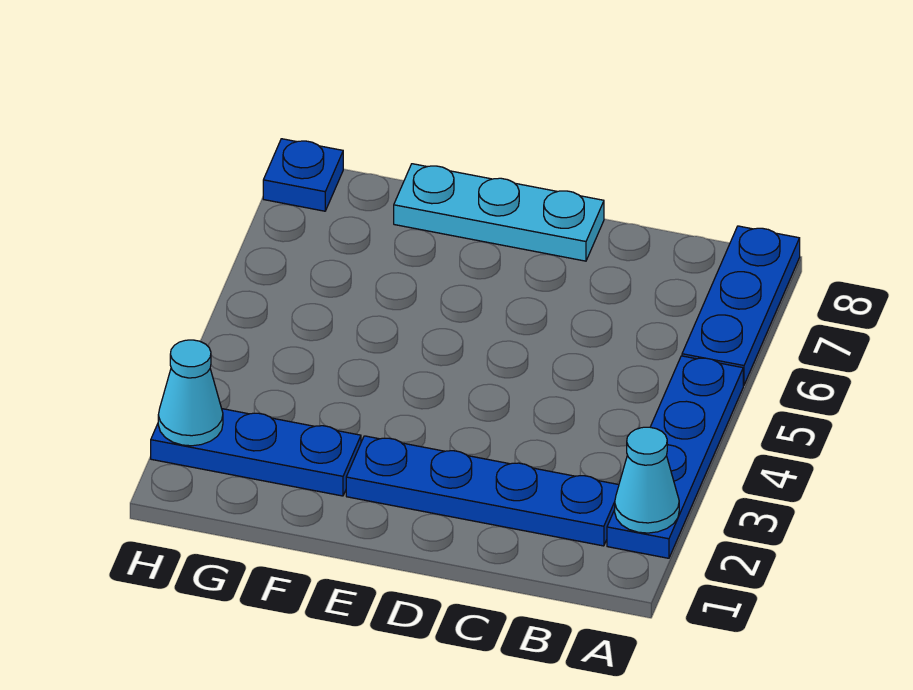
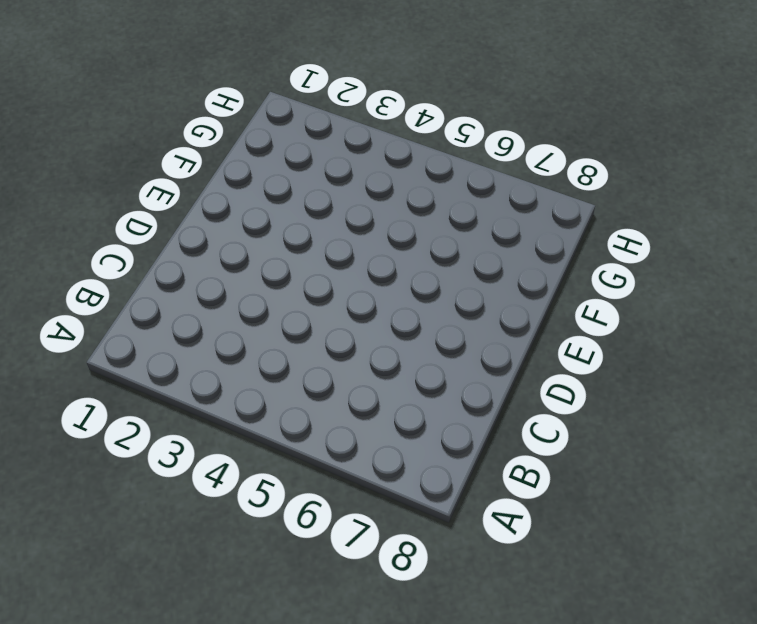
none -> blue 1x4 plate [607,356,743,558]
none -> blue 1x3 plate [682,226,800,385]

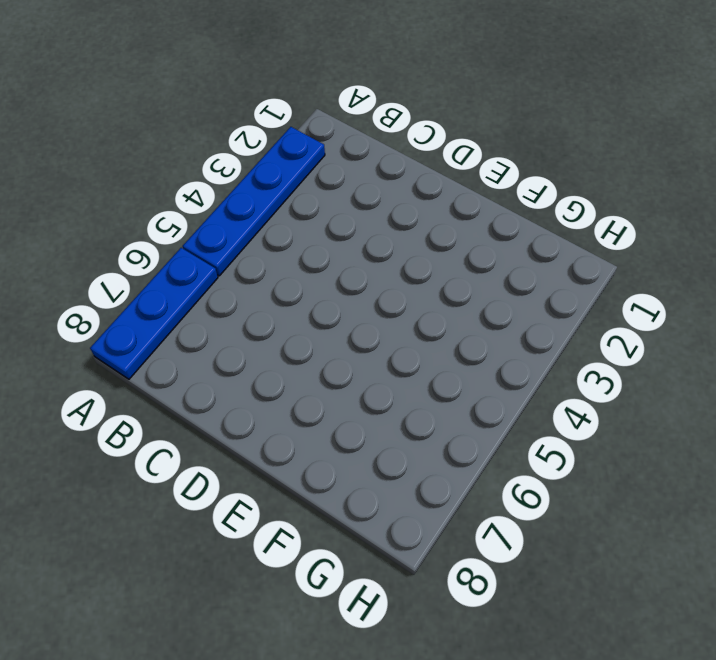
none -> blue 1x4 plate [346,436,619,546]
none -> cyan 1x3 plate [394,164,604,261]

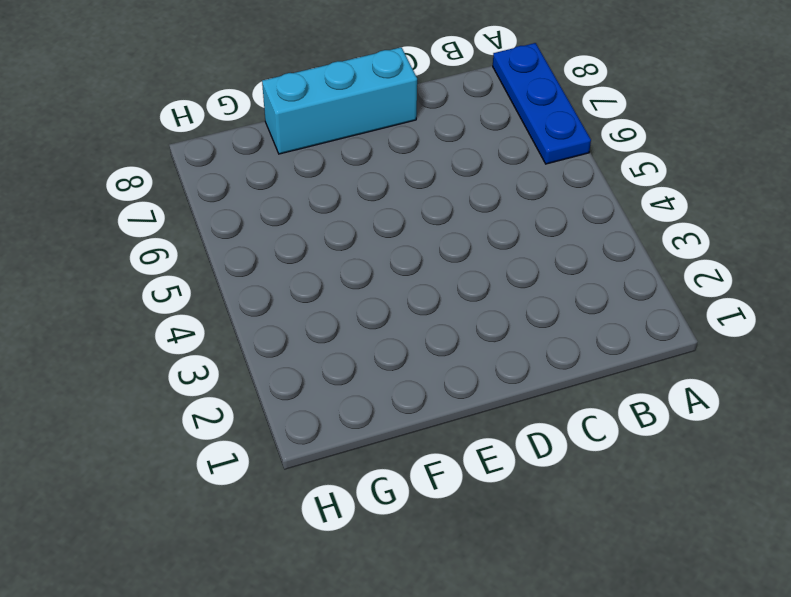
cyan 1x3 brick [262,47,417,154] -> cyan 1x3 plate [394,164,604,261]
none -> blue 1x4 plate [607,356,743,558]
none -> blue 1x4 plate [346,436,619,546]

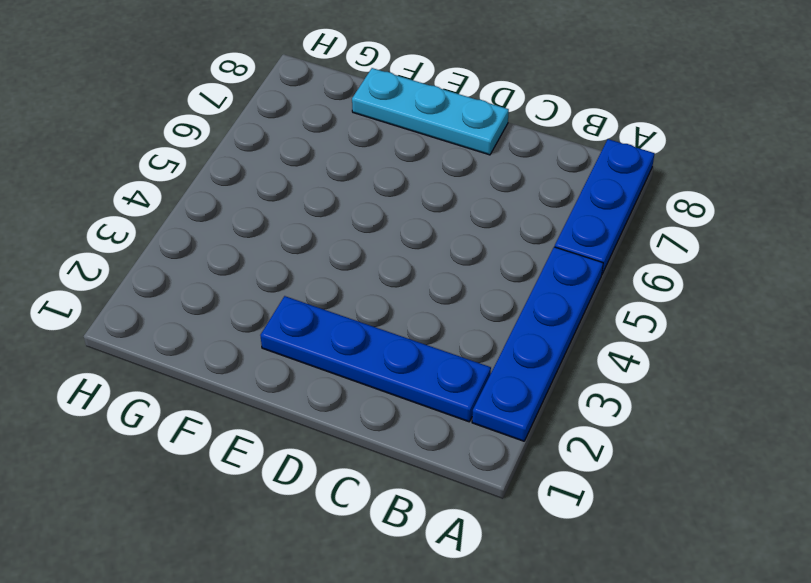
none -> blue 1x3 plate [151,409,361,496]
none -> blue 1x1 plate [263,139,343,211]

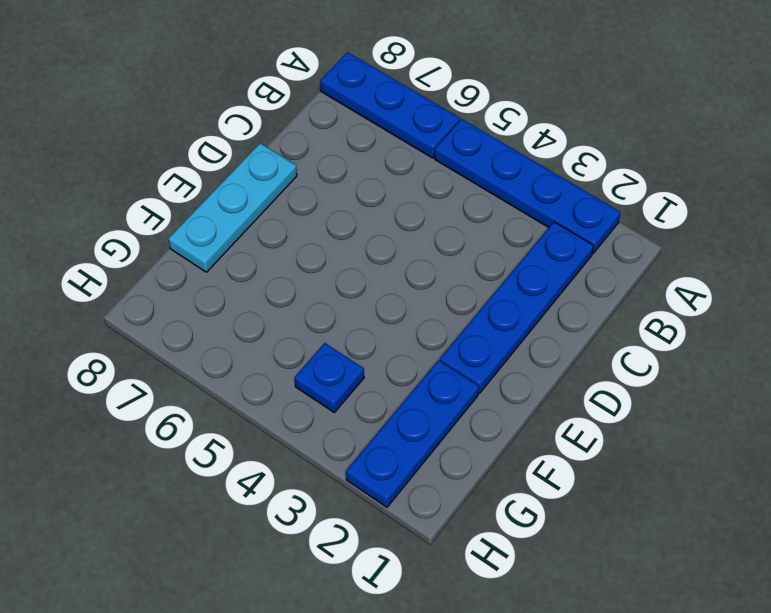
blue 1x1 plate [295,343,364,412] -> blue 1x1 plate moved to [263,139,343,211]
none -> cyan 1x1 cone [615,427,679,533]
none -> cyan 1x1 cone [158,340,223,446]

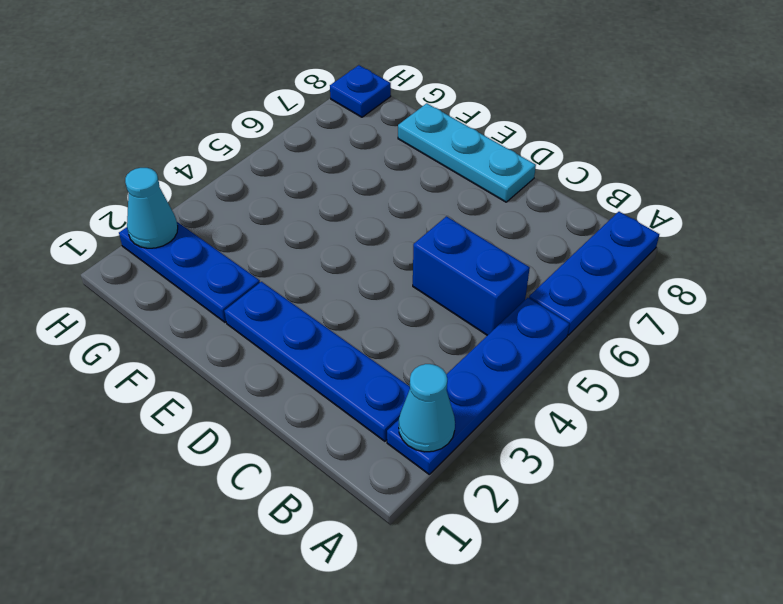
blue 1x2 brick [413,216,530,335] -> none

